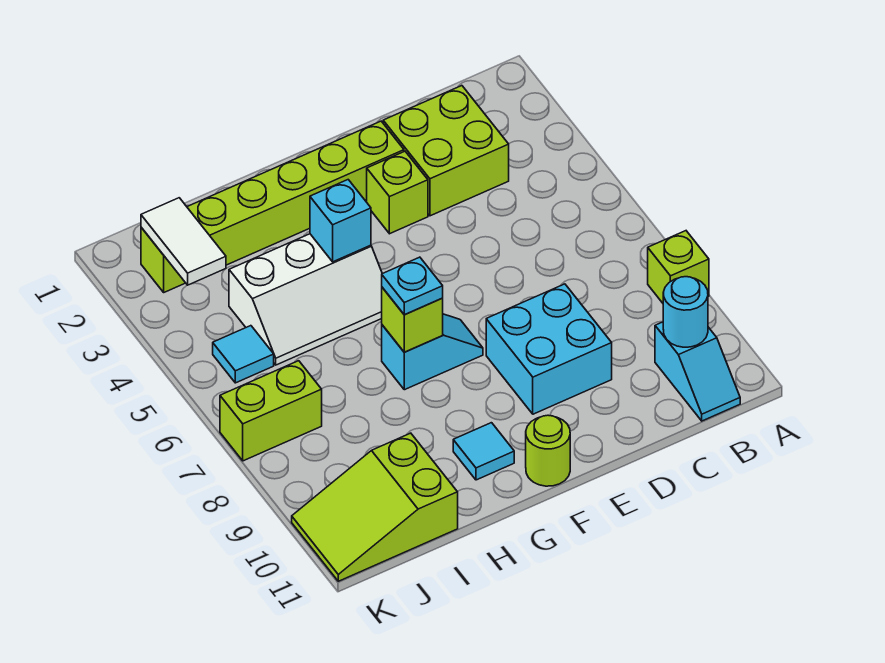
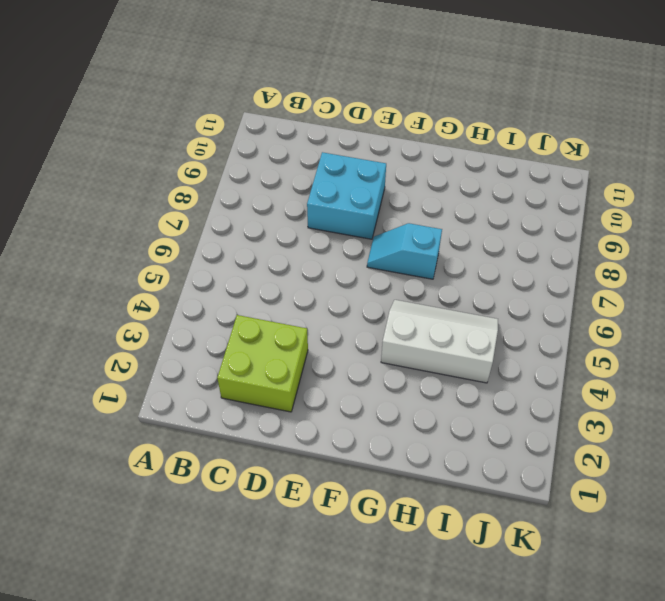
none -> lime 1x1 brick [648,231,709,303]
none -> cyan 1x2 slope [655,322,740,421]
none -> lime 1x6 brick [141,121,404,292]

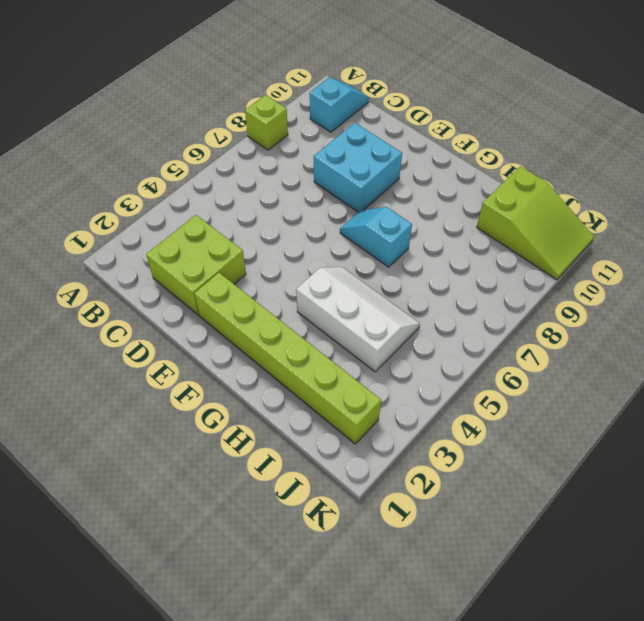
none -> lime 1x1 brick [367,151,428,234]
none -> lime 1x1 round brick [526,415,570,486]
none -> cyan 1x1 tile [453,423,514,480]

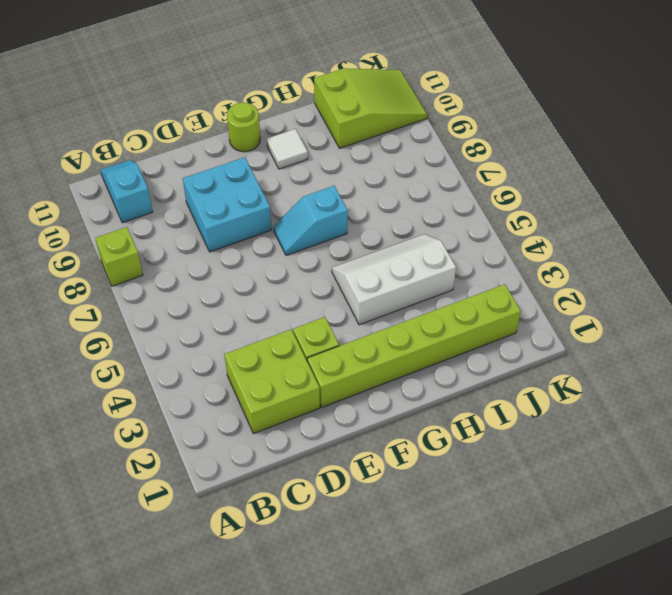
white 1x1 tile [267,129,308,169] -> cyan 1x1 tile [453,423,514,480]
none -> cyan 1x1 tile [213,326,274,383]
none -> lime 1x2 brick [220,361,322,461]
none -> cyan 1x1 round brick [663,277,708,347]

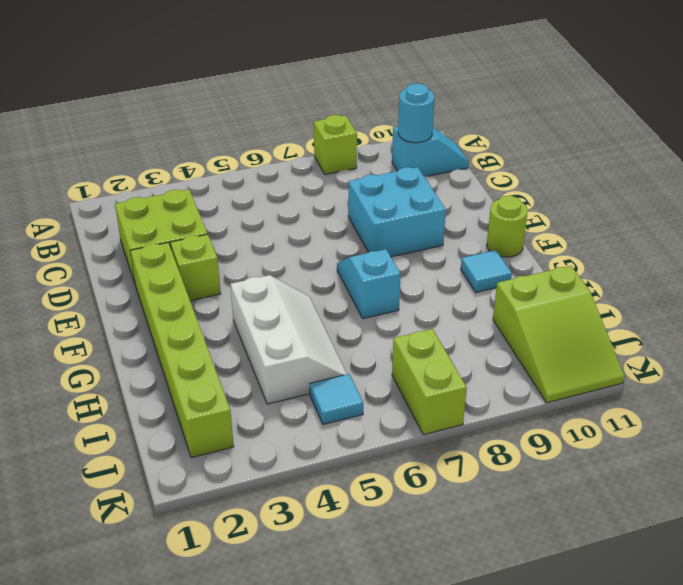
none -> cyan 1x1 brick [310,180,371,262]
none -> lime 1x1 brick [382,287,443,352]
none -> white 1x2 tile [141,198,226,285]

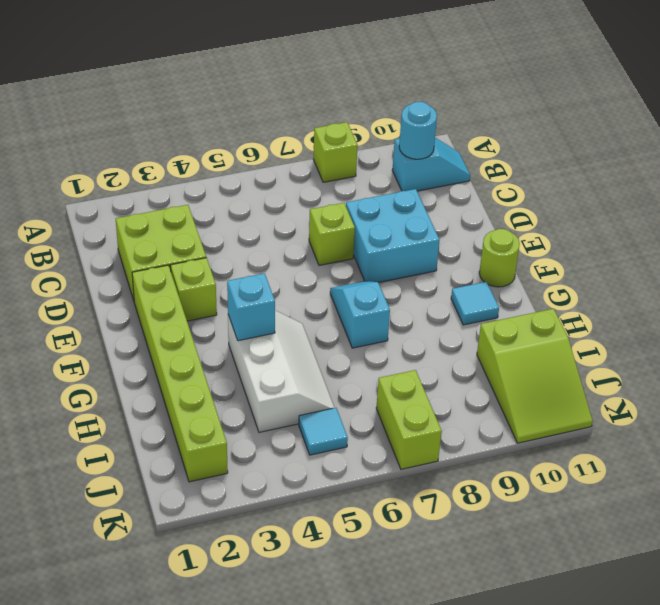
lime 1x1 brick [309,203,355,265] -> lime 1x1 brick moved to [382,287,443,352]
none -> white 1x2 tile [141,198,226,285]
none -> cyan 1x1 plate [382,257,443,315]

